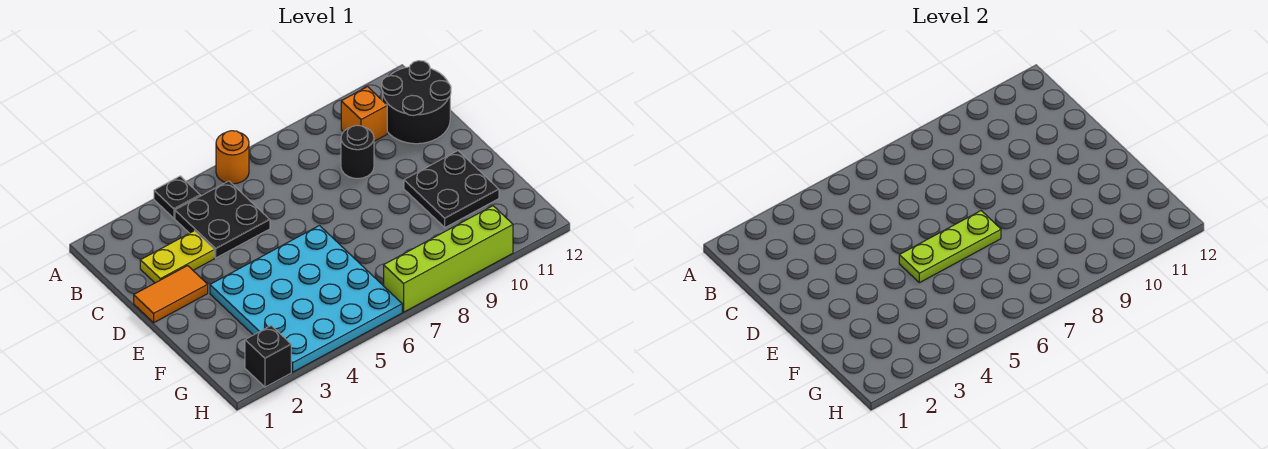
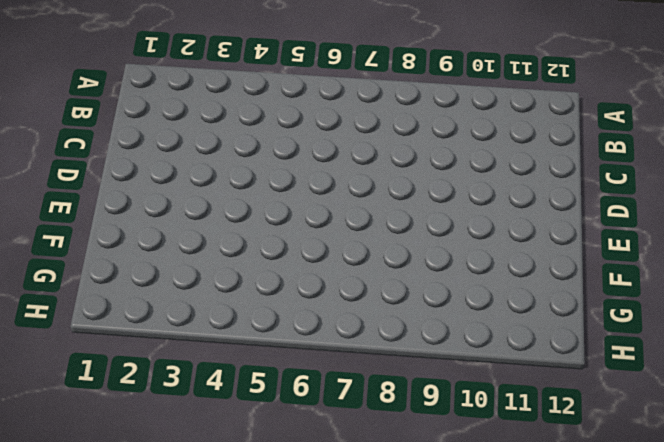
none -> black 1x1 plate [154,176,200,218]
none -> orange 1x1 round brick [216,131,249,184]
none -> black 2x2 plate [175,181,270,258]

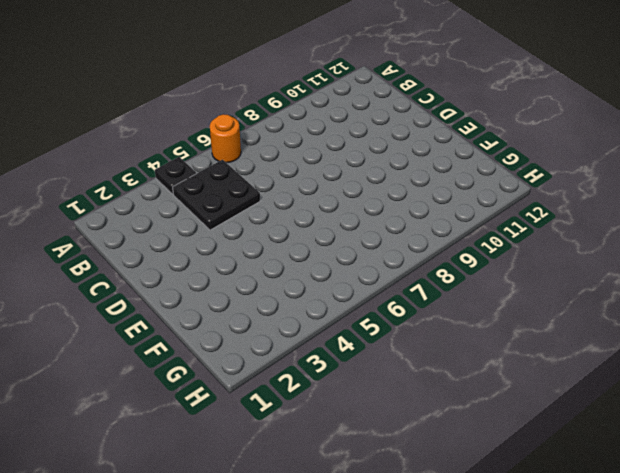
none -> orange 1x1 brick [341,87,387,141]
none -> black 2x2 round brick [382,61,451,144]
none -> yellow 1x2 plate [140,231,214,283]

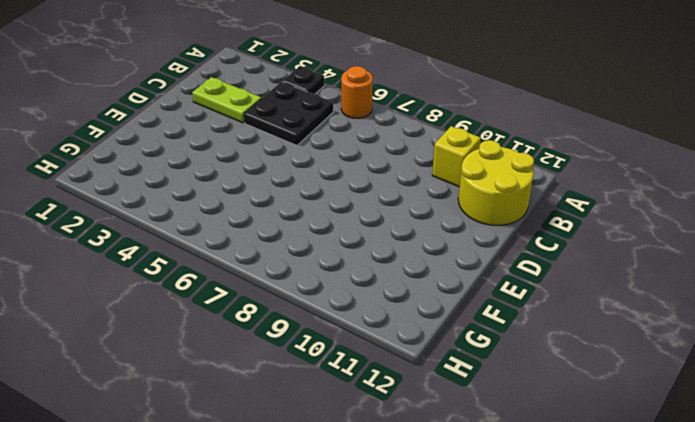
yellow 1x1 brick [432,126,481,187] -> orange 1x1 brick [341,87,387,141]
yellow 2x2 round brick [458,140,534,225] -> black 2x2 round brick [382,61,451,144]
lime 1x2 plate [192,77,261,123] -> yellow 1x2 plate [140,231,214,283]
none -> black 1x1 round brick [341,125,374,179]
none -> orange 1x2 tile [134,266,208,323]
none -> cyan 4x4 plate [210,226,402,372]

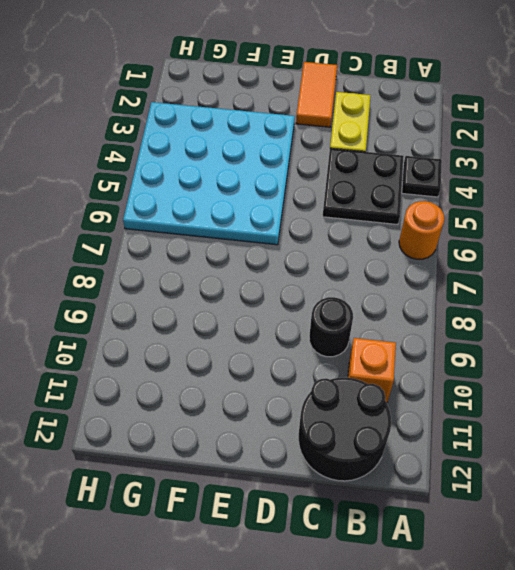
none -> black 2x2 plate [404,151,499,227]
none -> black 1x1 brick [245,325,291,387]
none -> lime 1x4 brick [384,206,513,312]

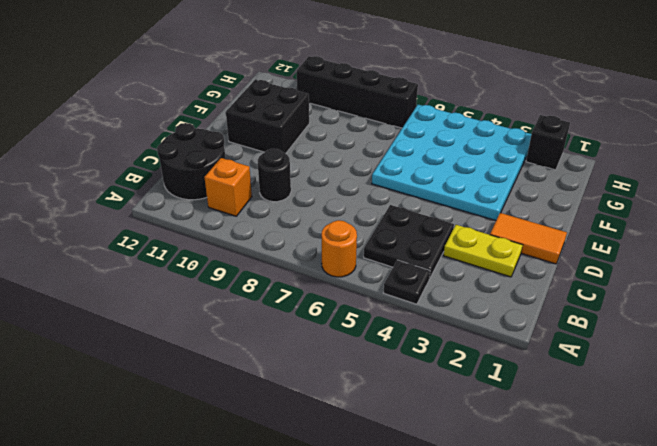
black 2x2 brick [226,80,309,154] -> black 2x2 plate [404,151,499,227]
black 1x4 brick [297,56,418,128] -> lime 1x4 brick [384,206,513,312]
none -> lime 1x3 plate [899,211,1001,283]

